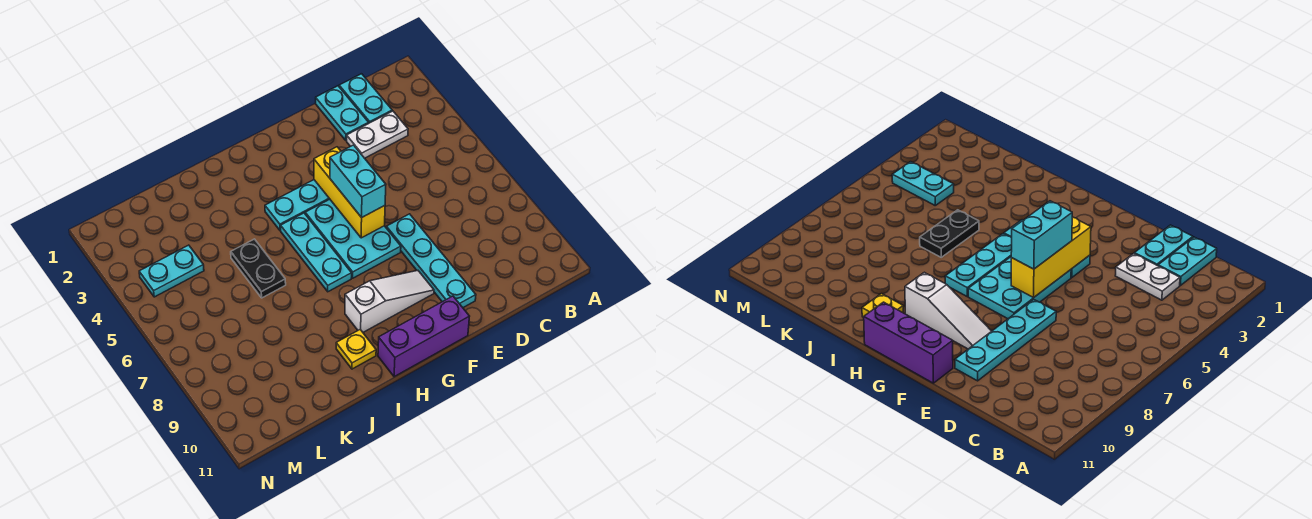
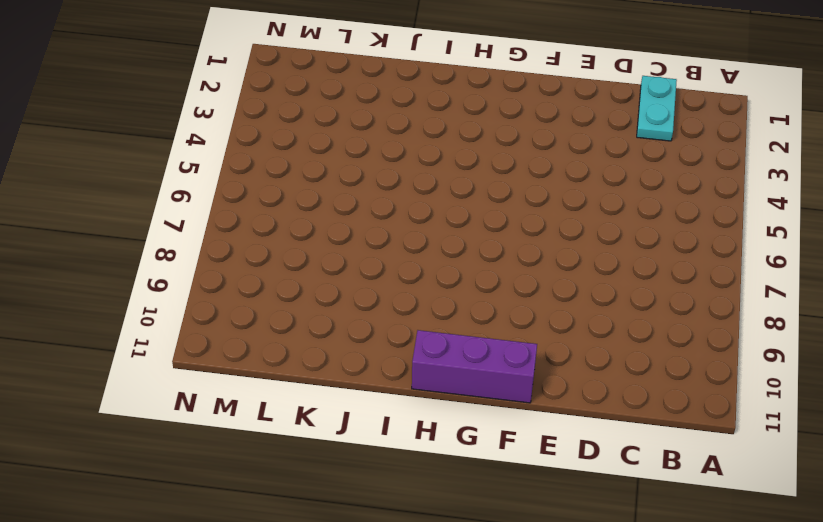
none -> white 1x2 plate [347,111,408,158]
none -> cyan 1x2 plate [316,86,369,140]
none -> cyan 1x4 plate [386,214,476,308]

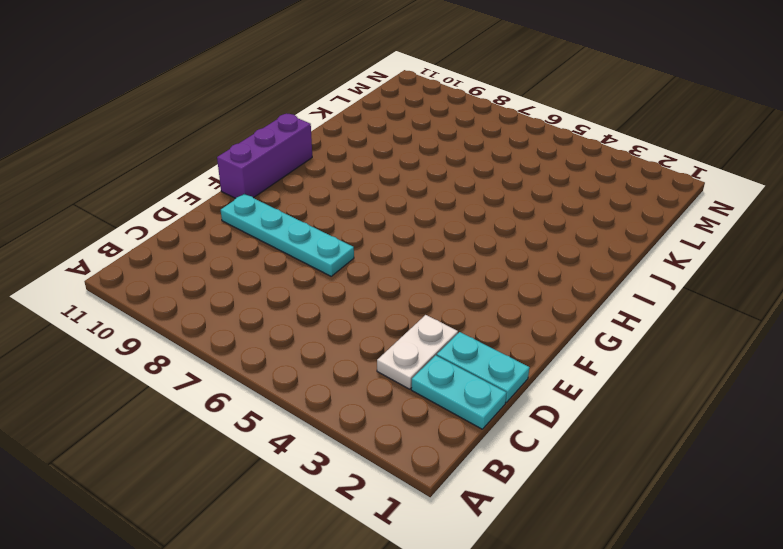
none -> cyan 1x3 plate [265,180,329,231]
none -> cyan 2x3 plate [305,199,401,278]
none -> white 1x3 slope [345,271,434,332]

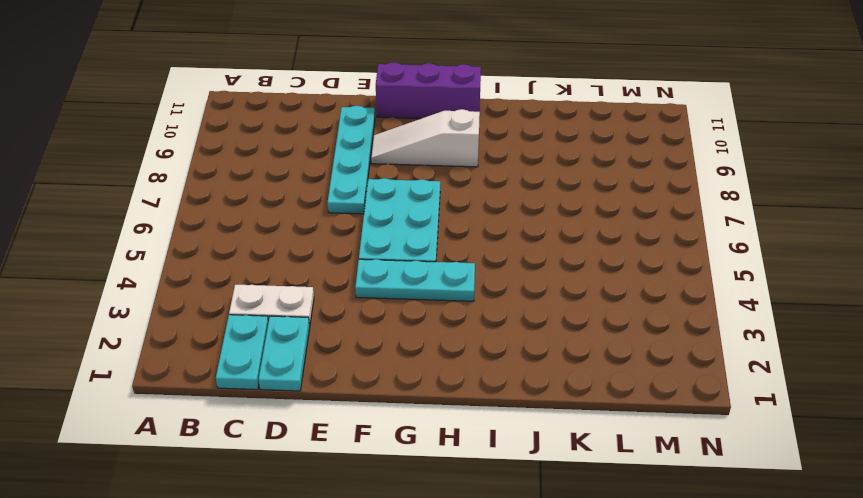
none -> cyan 1x3 plate [281,213,352,292]
none -> yellow 1x1 plate [336,330,376,369]
none -> black 1x2 plate [231,239,286,298]

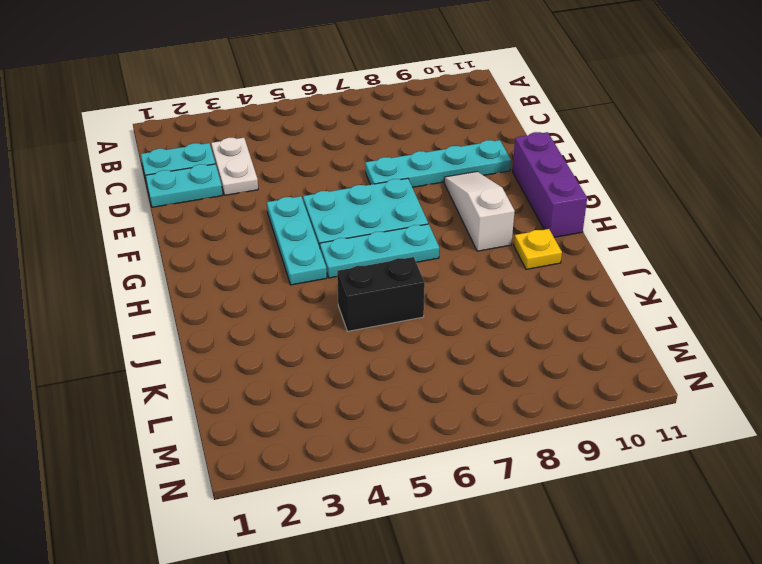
black 1x2 brick [337,257,425,331] -> black 1x2 plate [231,239,286,298]
none -> cyan 1x2 plate [139,245,204,297]
none -> yellow 1x3 brick [314,147,385,238]
none -> cyan 1x2 brick [330,145,386,217]

